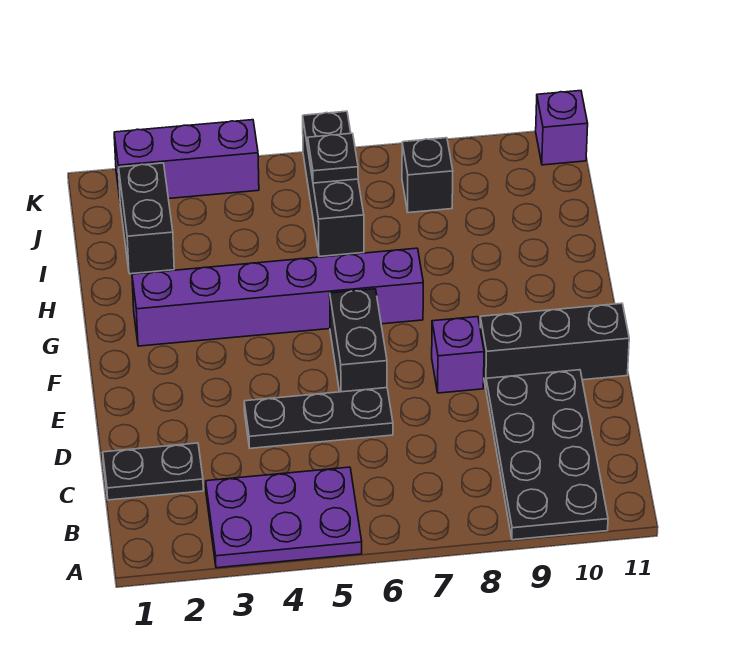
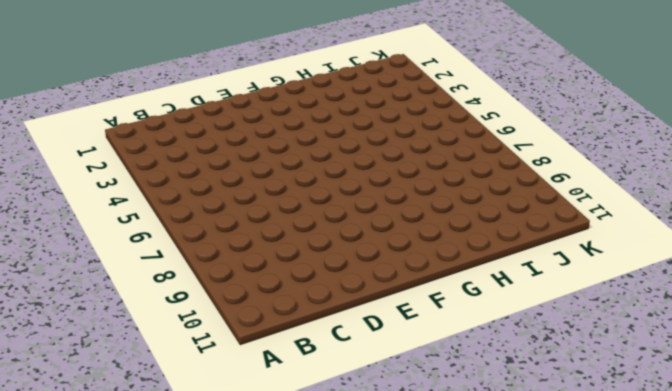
none -> purple 2x3 plate [206,467,362,568]
none -> black 2x4 plate [486,370,608,540]
none -> black 1x2 plate [103,443,203,500]

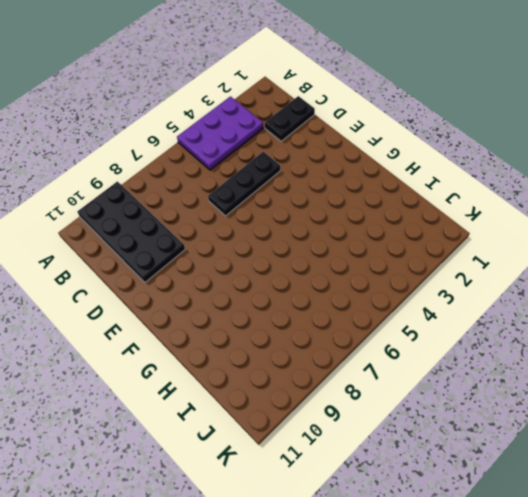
none -> black 1x2 brick [330,289,387,392]
none -> purple 1x1 brick [432,317,484,393]
none -> black 1x3 brick [480,303,629,387]

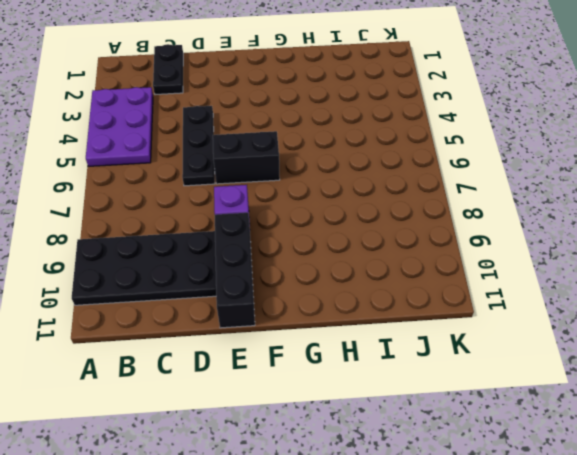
none -> purple 1x6 brick [132,248,423,346]
none -> black 1x2 brick [119,163,174,274]
none -> black 1x3 brick [303,111,364,257]

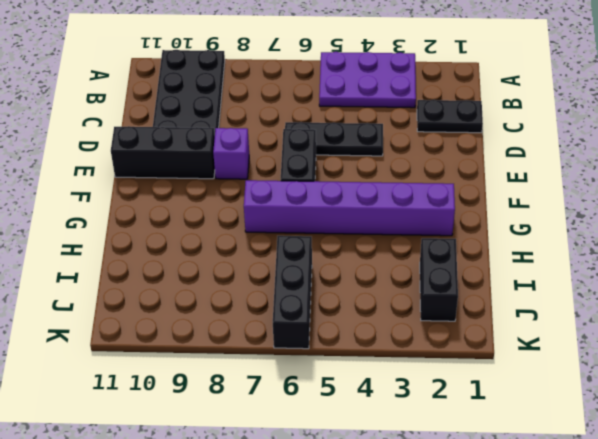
none -> black 1x1 brick [402,138,453,213]
none -> purple 1x3 brick [114,120,259,199]
none -> purple 1x1 brick [536,91,588,165]

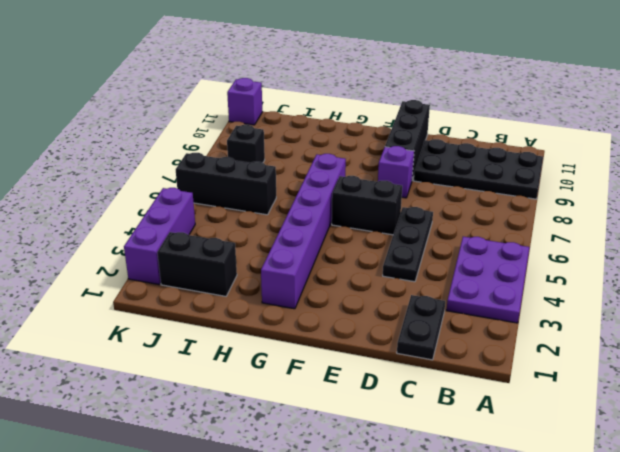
none -> black 1x1 plate [308,133,358,183]

